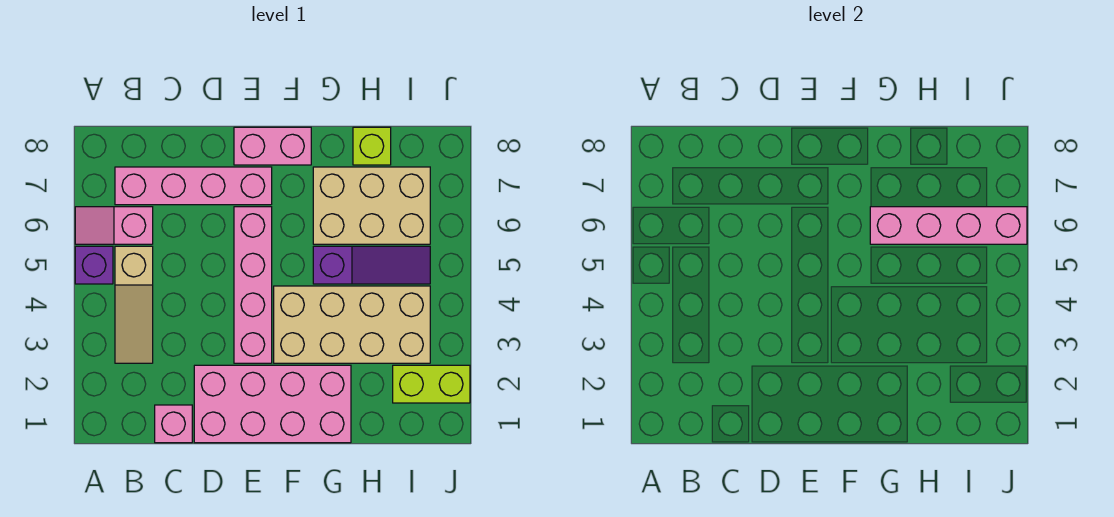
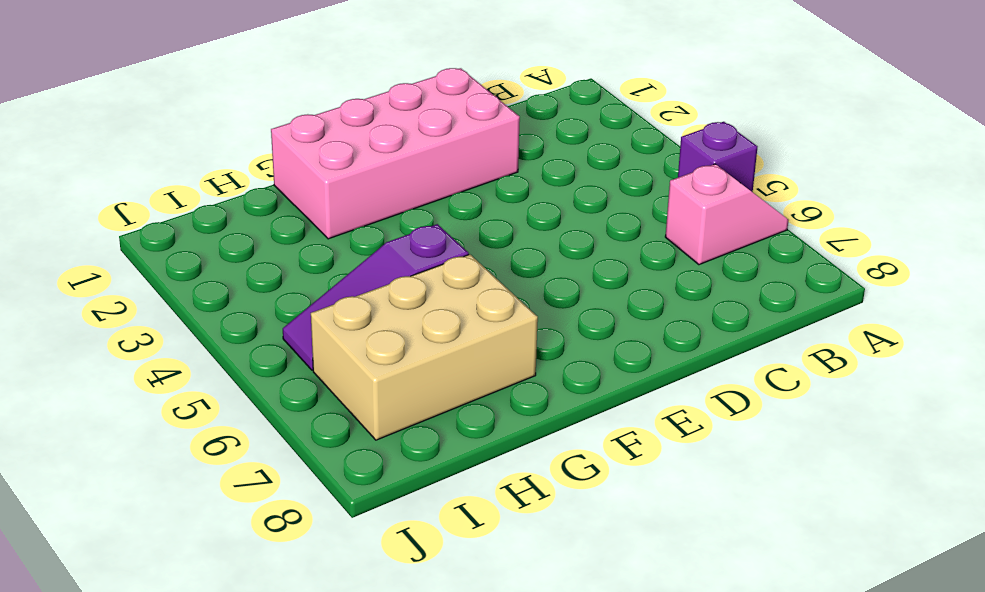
none -> tan 1x3 slope [115,246,153,363]
none -> pink 1x4 brick [115,167,272,205]
none -> pink 1x1 brick [155,405,192,443]

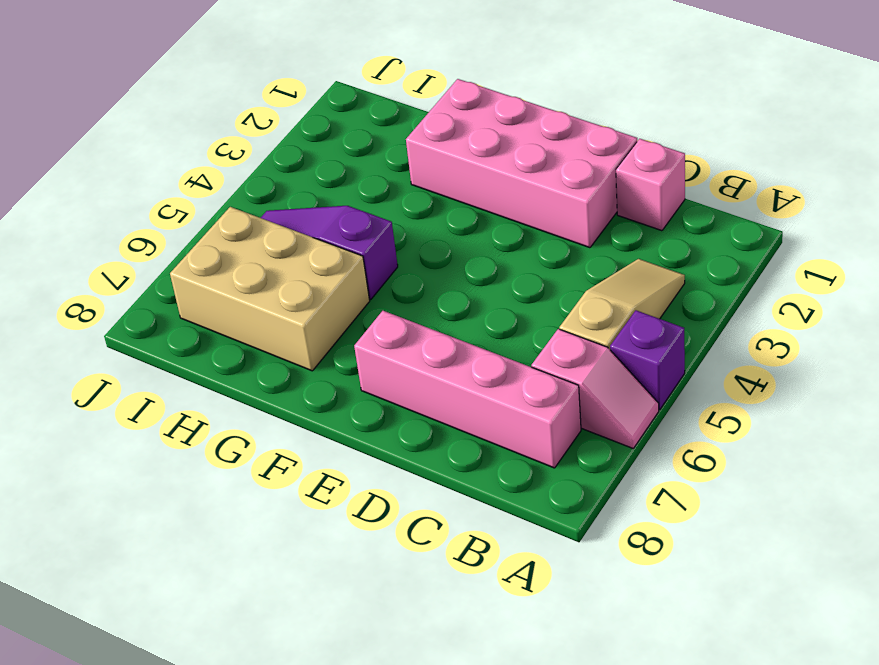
none -> pink 1x4 brick [234,207,272,363]
none -> pink 1x2 brick [234,127,311,165]
none -> tan 2x4 brick [274,286,430,363]

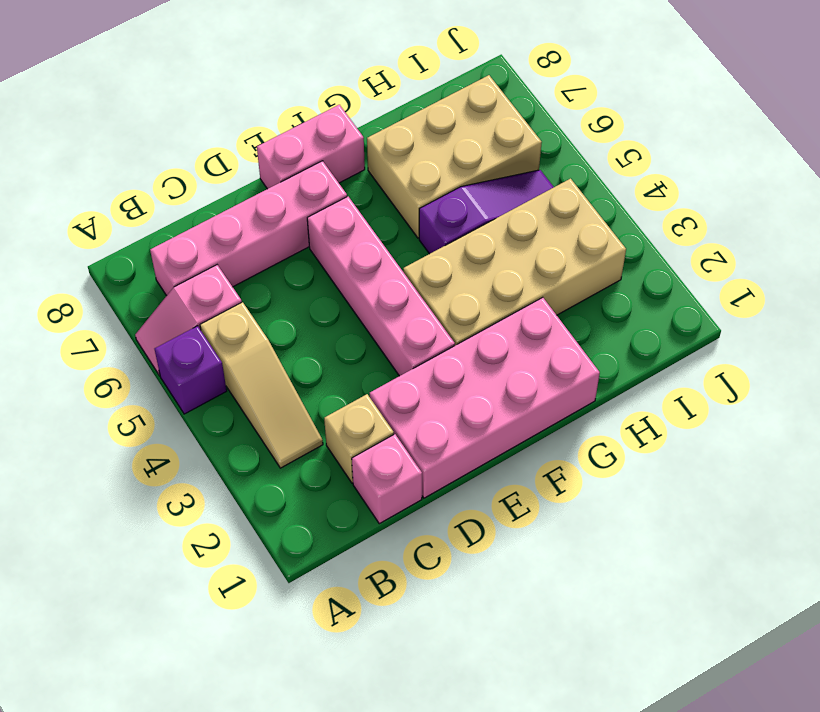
tan 1x1 brick [324,394,394,483] -> none
none -> lime 1x1 brick [353,127,391,165]
none -> lime 1x2 brick [393,365,470,403]
none -> pink 1x4 brick [870,207,1027,244]

